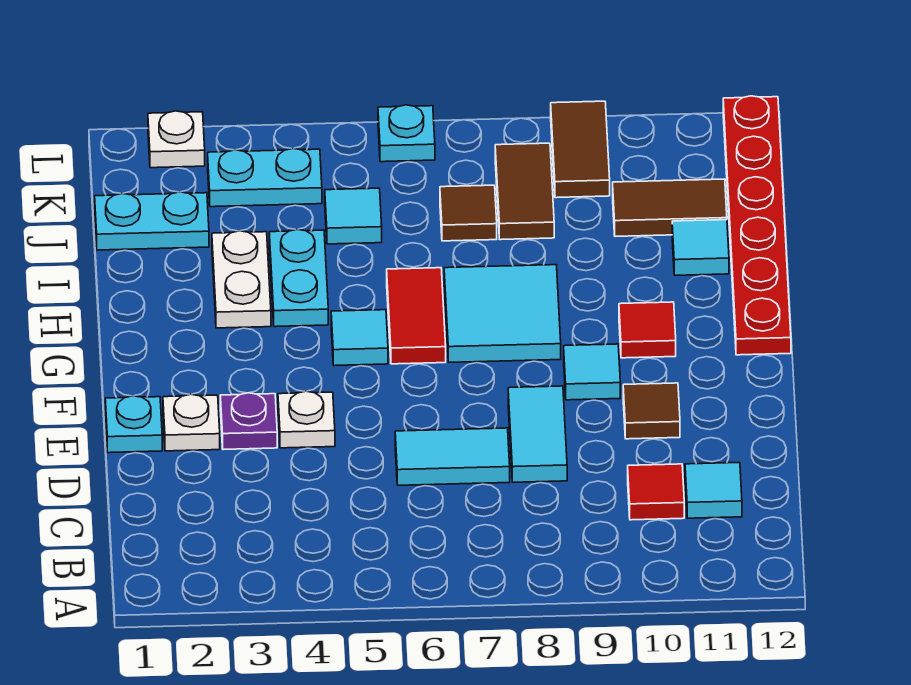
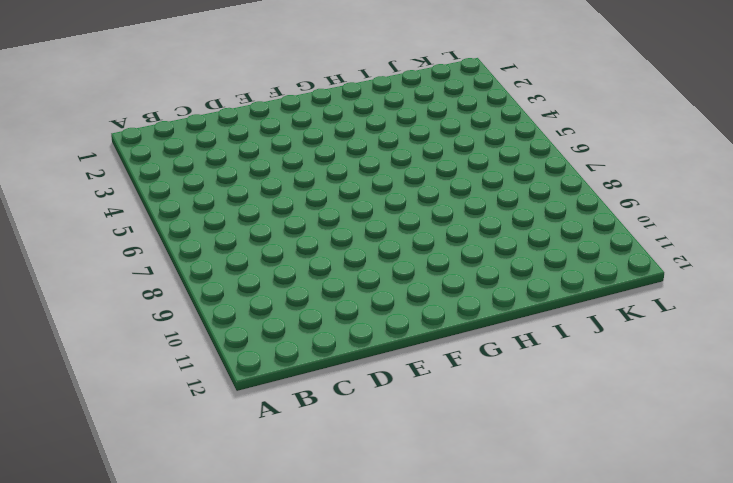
none -> red 1x1 tile [628,464,684,520]
none -> cyan 1x1 tile [685,463,742,518]
none -> cyan 1x2 tile [395,428,510,485]

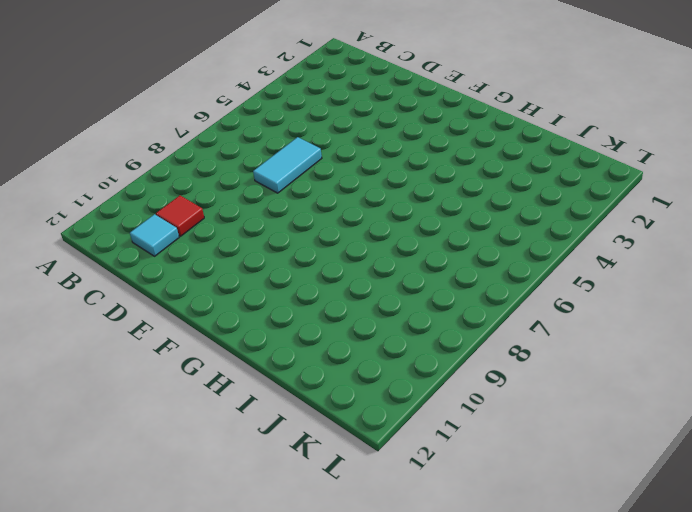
none -> cyan 1x2 tile [508,386,567,482]
none -> cyan 1x1 plate [105,396,162,453]
none -> white 1x1 plate [163,394,220,451]

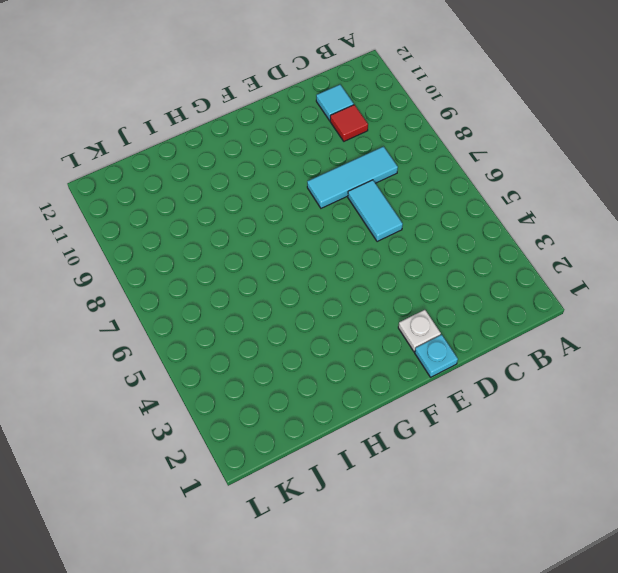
cyan 1x3 tile [307,147,398,208] -> cyan 1x2 tile [508,386,567,482]
none -> purple 1x1 plate [220,393,277,450]
none -> white 1x1 plate [278,391,335,448]
none -> brown 1x1 tile [623,383,680,439]

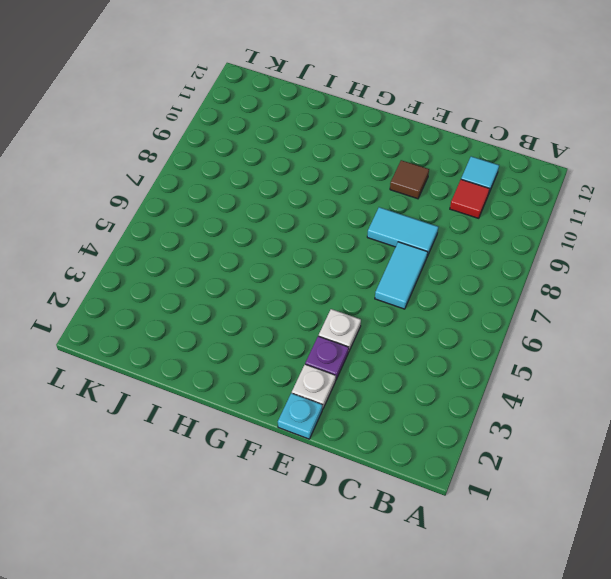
none -> cyan 1x1 tile [564,344,620,400]
none -> cyan 1x1 tile [331,310,388,366]
none -> red 1x2 tile [387,268,446,364]

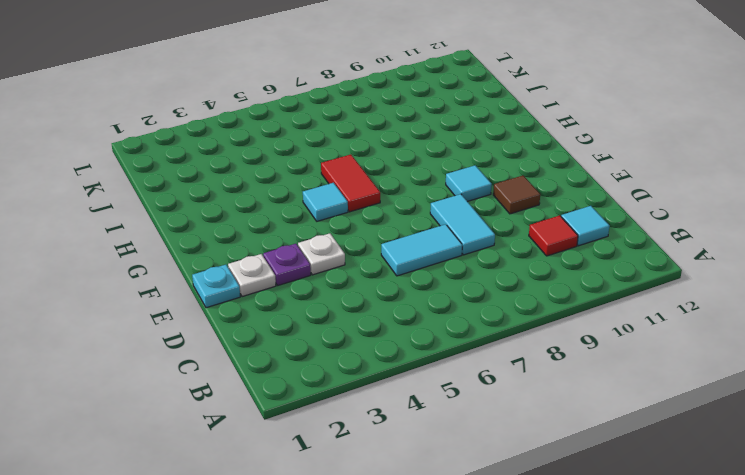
none -> cyan 2x2 tile [444,265,561,362]
none -> red 1x1 tile [619,302,676,358]
none -> red 1x6 plate [723,96,791,355]

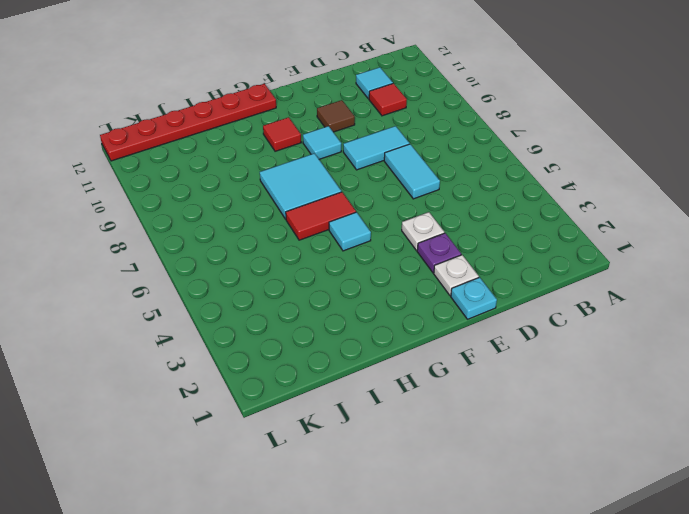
none -> white 1x2 plate [212,231,271,328]
none -> cyan 1x2 plate [269,229,328,327]
none -> cyan 1x1 tile [672,220,729,275]

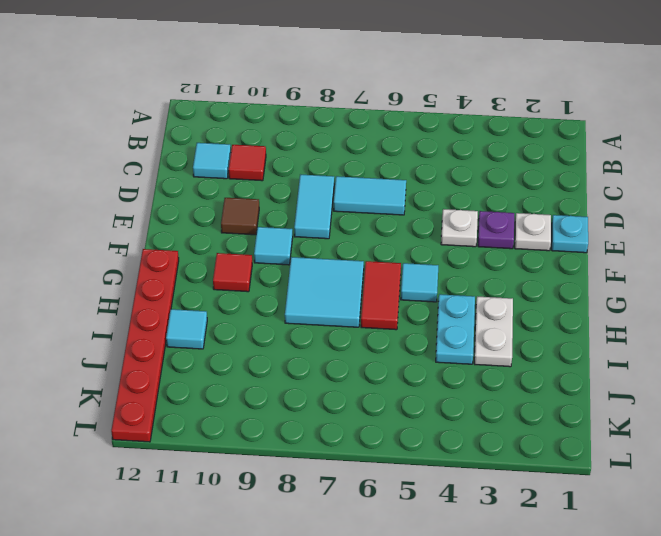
none -> cyan 1x2 plate [95,192,209,250]
none -> cyan 1x1 tile [325,188,382,244]
none -> brown 1x1 tile [440,185,497,241]

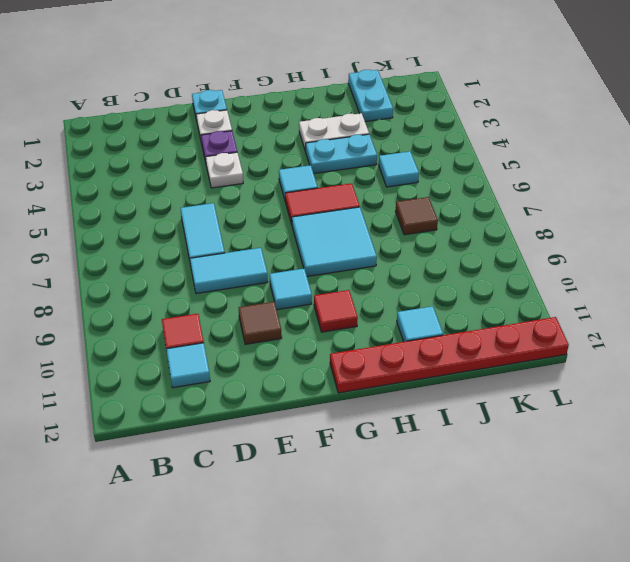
none -> brown 1x2 tile [495,143,554,240]
none -> brown 1x2 tile [613,179,727,236]
none -> cyan 1x2 plate [208,148,322,207]

